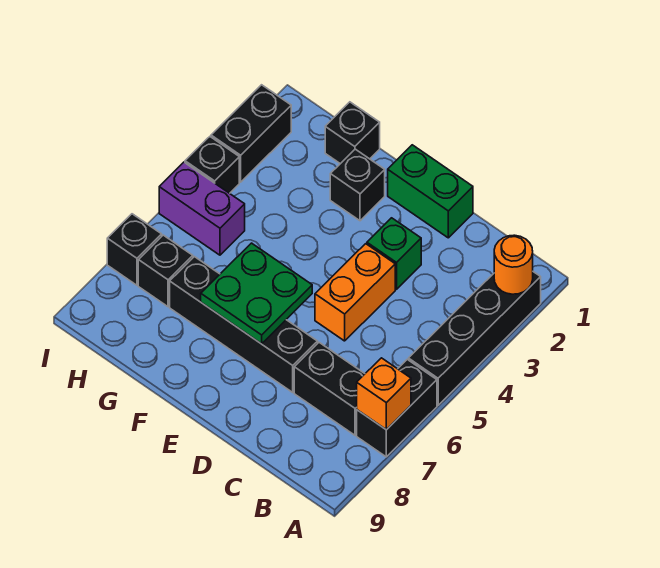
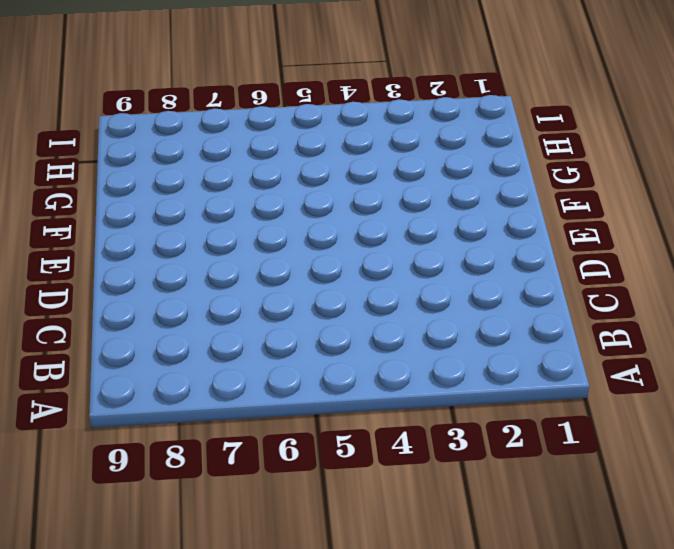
none -> black 1x4 brick [409,272,541,405]
none -> black 1x2 brick [357,359,437,457]
none -> black 1x2 brick [294,343,365,435]

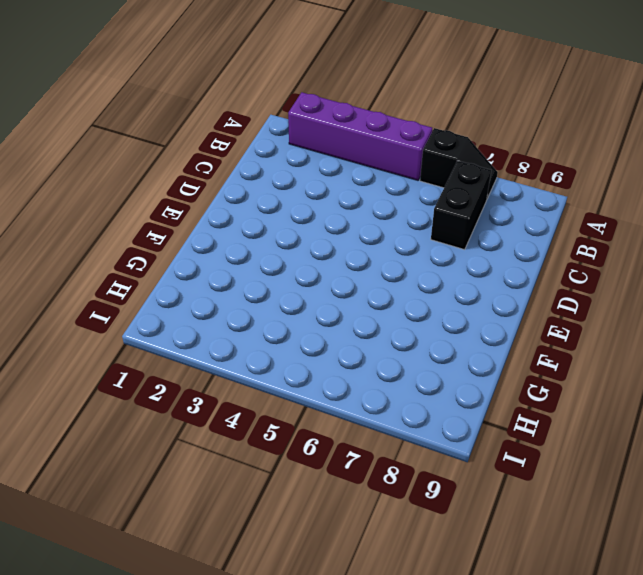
purple 1x4 brick [288,92,432,180] -> black 1x4 brick [409,272,541,405]
black 1x2 slope [420,128,498,199] -> black 1x2 brick [357,359,437,457]
none -> green 1x2 brick [388,145,473,238]
none -> green 1x1 brick [367,218,421,289]
none -> orange 1x2 brick [315,244,395,341]

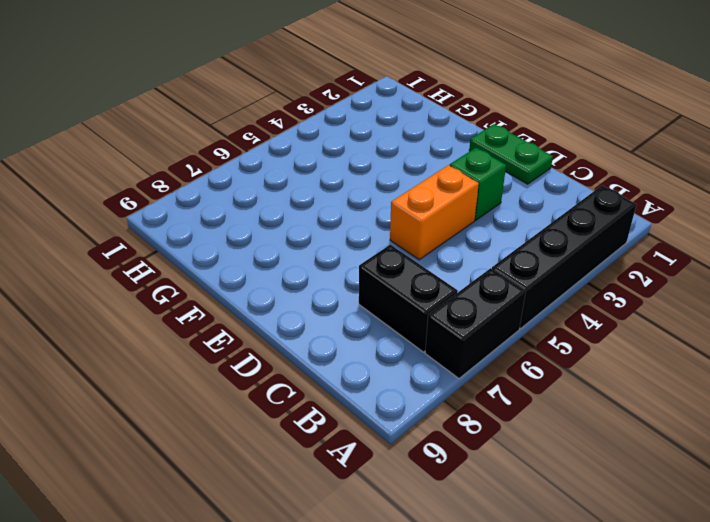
green 1x2 plate [469,124,553,184] -> green 1x2 brick [388,145,473,238]
none -> black 1x4 brick [170,257,318,392]
none -> black 1x1 brick [330,149,385,221]
none -> black 1x1 brick [325,102,380,164]

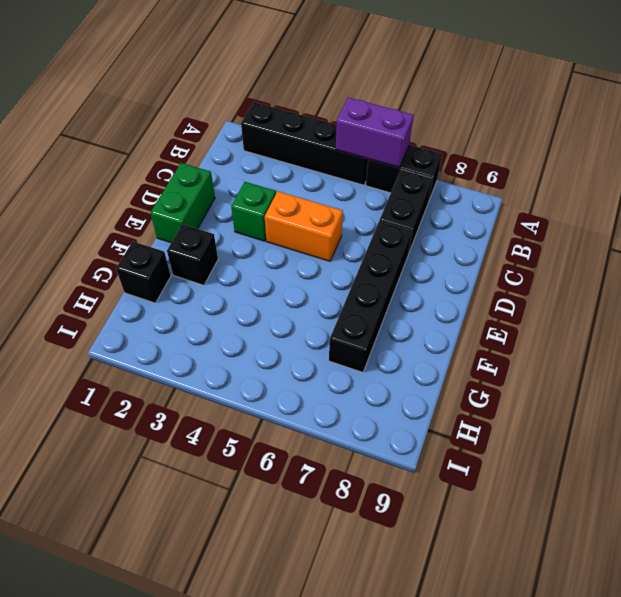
purple 1x2 brick [336,97,414,167] -> purple 1x2 brick turned to [159,162,245,255]
none -> black 1x1 brick [138,235,193,307]
none -> black 1x2 brick [211,85,291,182]
none -> black 1x1 brick [185,137,239,193]

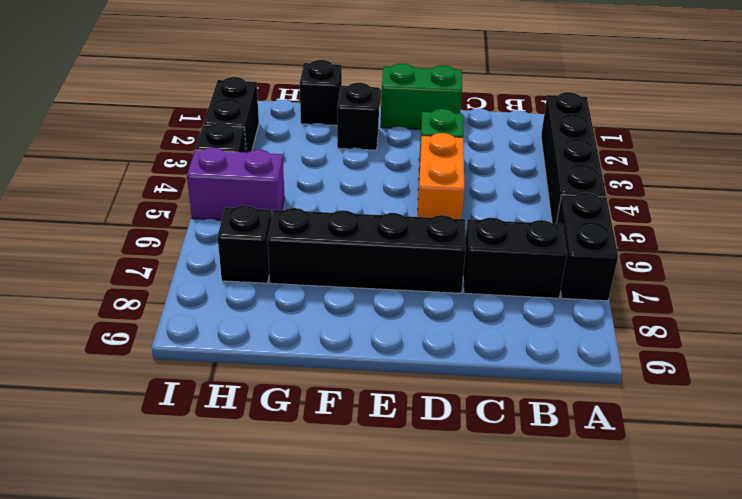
none -> black 1x1 brick [107,214,162,285]
none -> orange 1x1 round brick [494,235,533,294]
none -> orange 1x1 brick [357,358,411,430]

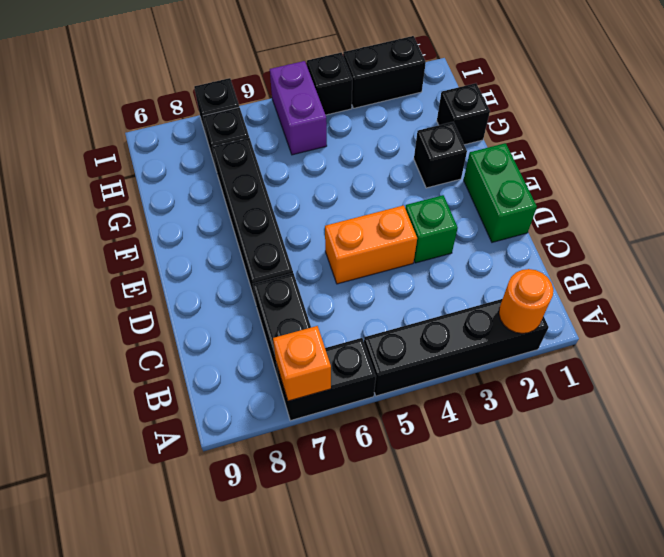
none -> green 2x2 plate [201,243,312,344]

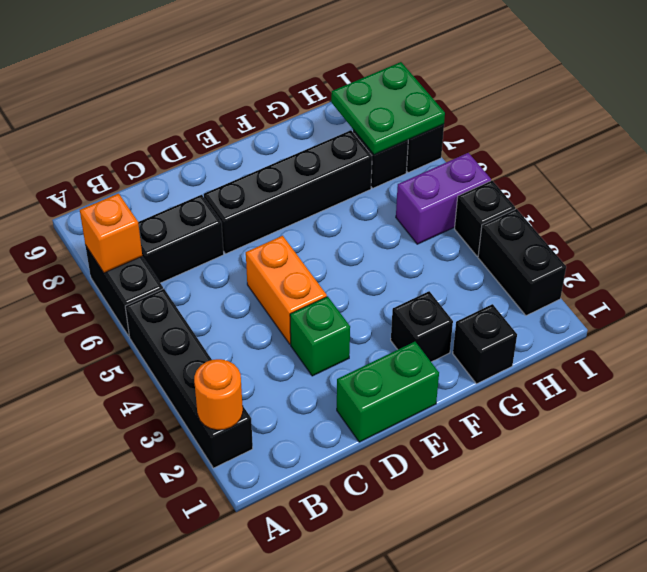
green 2x2 plate [331,62,445,155] -> green 2x2 plate moved to [201,243,312,344]

